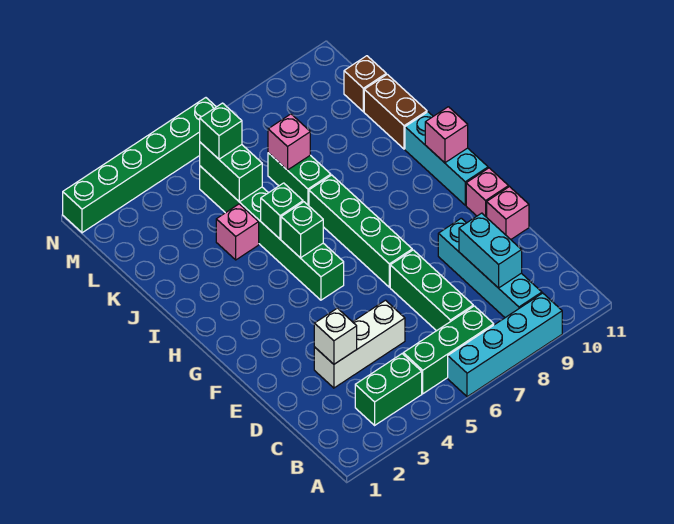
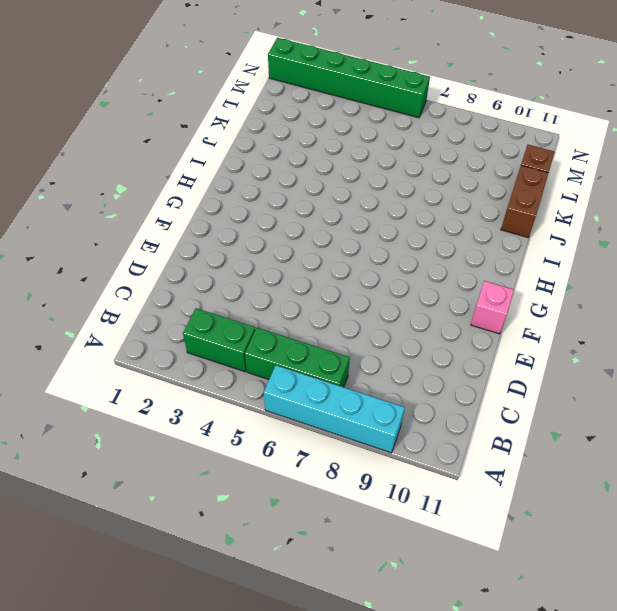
none -> cyan 1x4 brick [438,218,542,318]
none -> green 1x3 brick [390,250,473,331]
none -> white 1x3 brick [314,300,405,388]

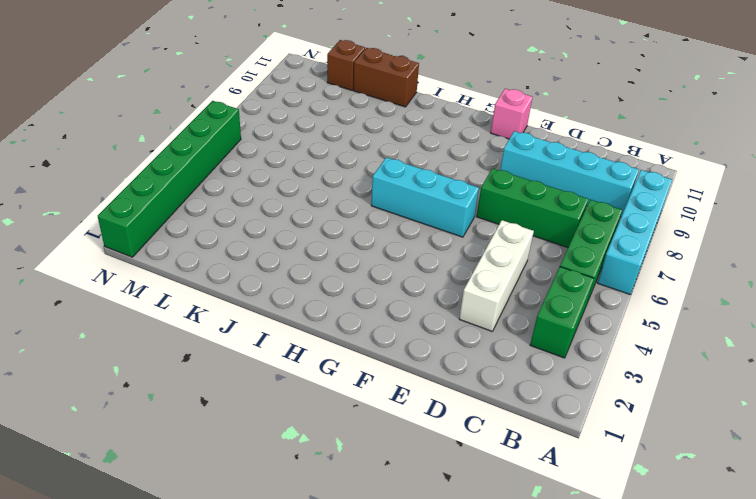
cyan 1x3 brick [371,157,479,237] -> cyan 1x3 brick moved to [405,112,488,205]
none -> pink 1x1 brick [487,187,529,239]
none -> green 1x4 brick [309,175,412,287]
none -> green 1x6 brick [200,166,344,300]

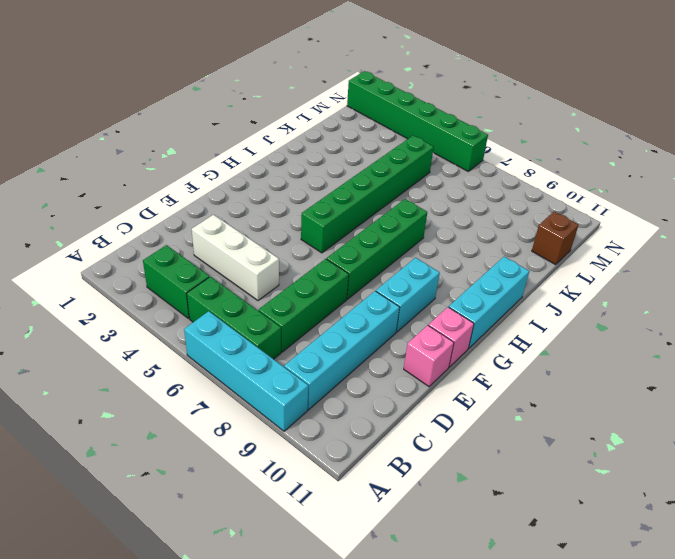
cyan 1x2 brick [376,258,440,332] -> cyan 1x2 brick moved to [459,213,522,288]
none -> pink 1x1 brick [216,204,259,260]
none -> green 1x2 brick [268,153,331,206]
none -> brown 1x2 brick [364,74,427,149]

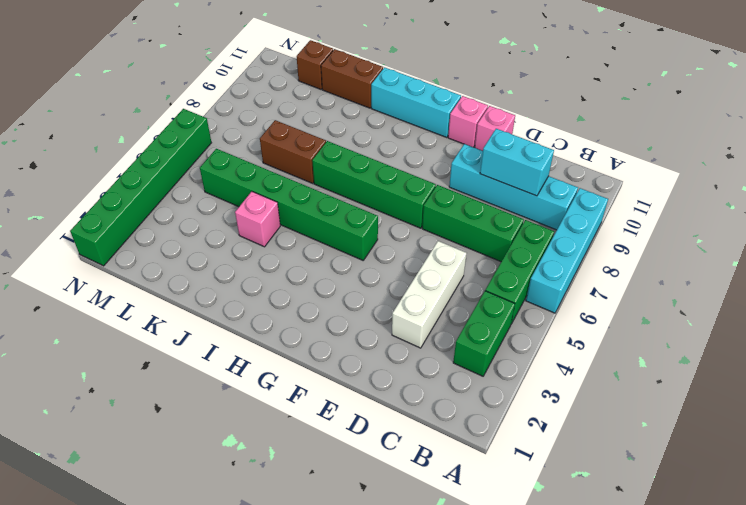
brown 1x2 brick [260,120,326,184] -> green 1x2 brick [268,153,331,206]
none -> white 1x1 brick [314,308,357,364]
none -> green 1x1 brick [281,202,323,258]
none -> pink 1x1 brick [425,107,468,163]

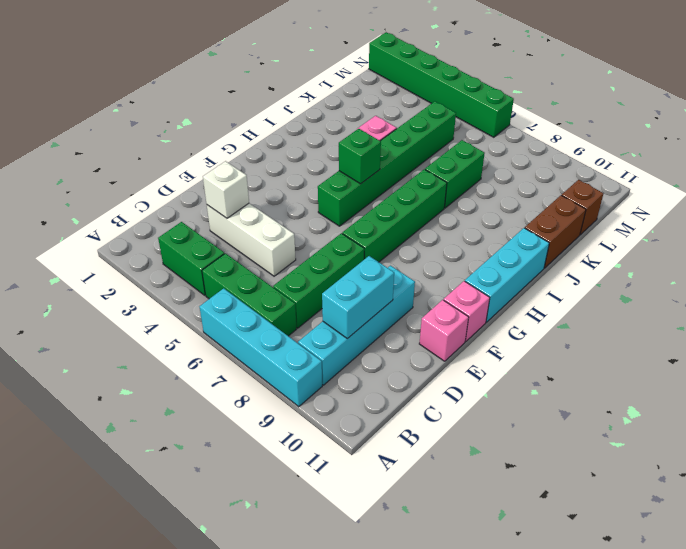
none -> pink 1x1 brick [425,107,468,163]
none -> green 1x1 brick [261,183,303,239]
none -> green 1x2 brick [200,142,262,202]

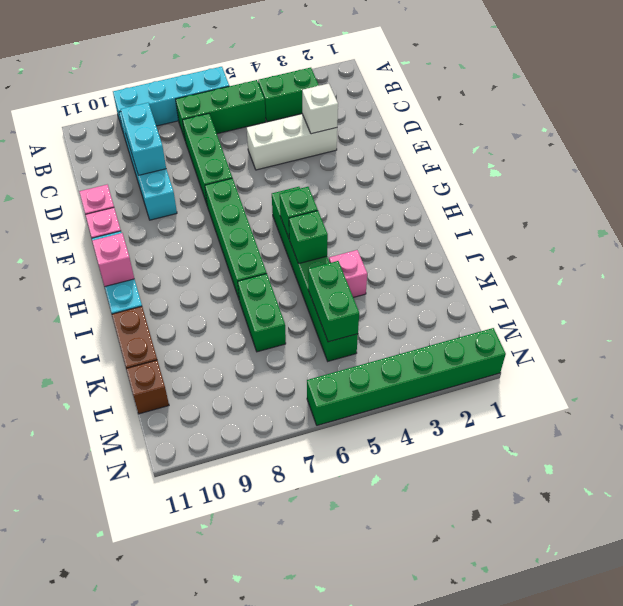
none -> pink 1x1 brick [268,114,310,170]
none -> green 1x1 brick [200,103,242,159]

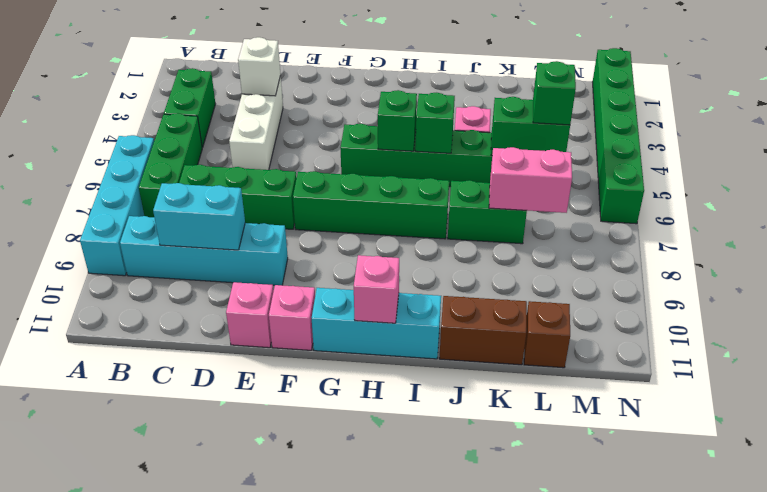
pink 1x2 brick [489,147,572,213] -> pink 1x1 brick [268,114,310,170]

